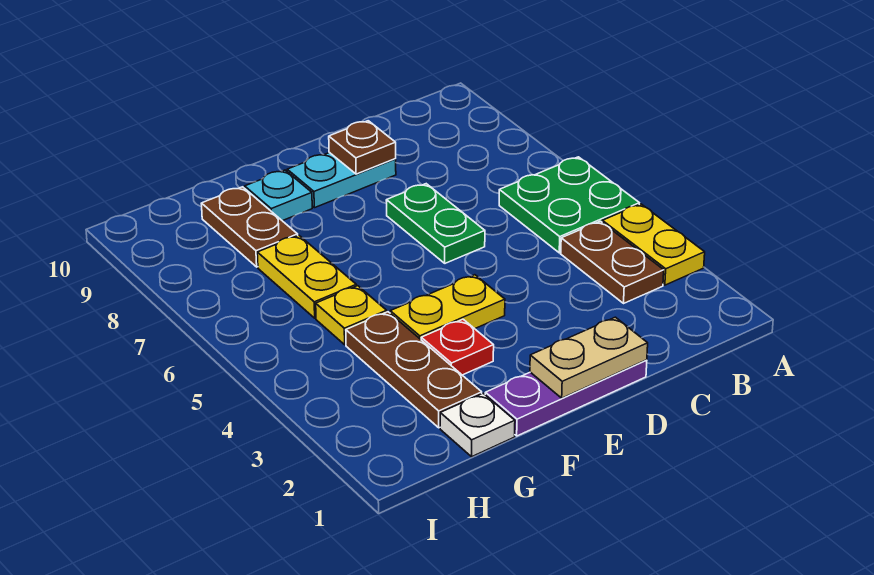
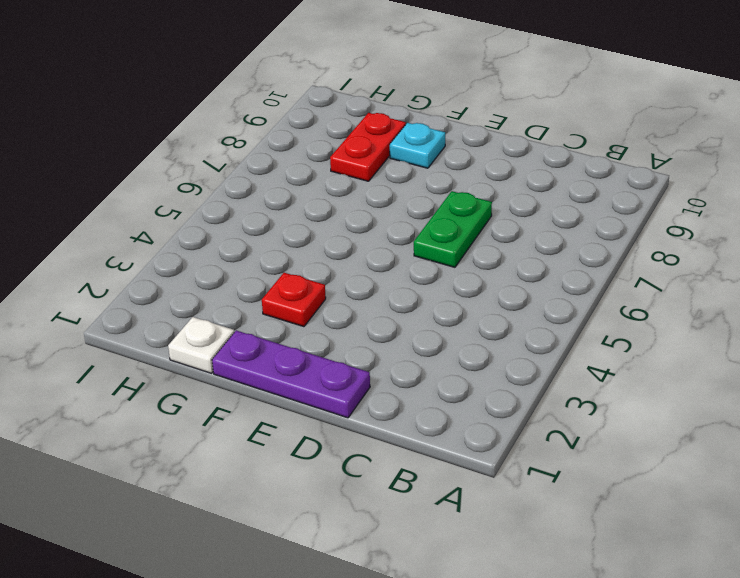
red 1x2 plate [330,113,406,181] -> brown 1x2 plate [201,187,298,267]
none -> yellow 1x2 plate [602,204,705,285]
none -> green 2x2 plate [499,157,639,253]
none -> brown 1x2 plate [561,221,664,303]

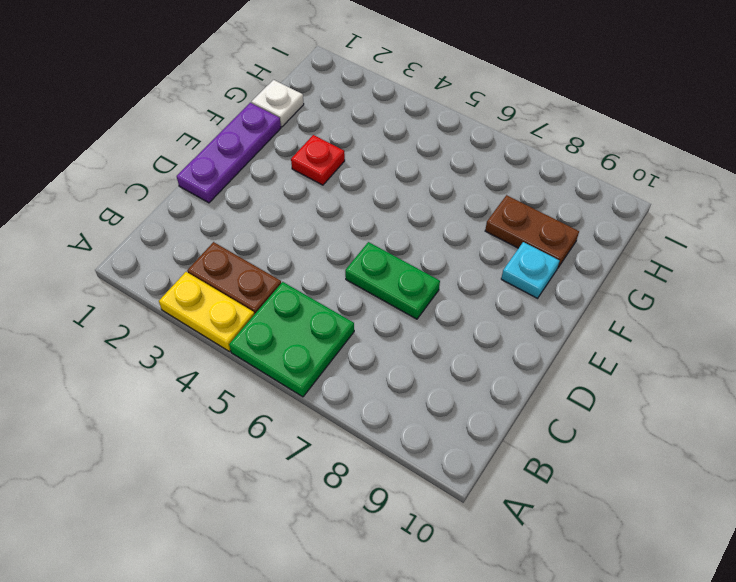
none -> cyan 1x2 plate [287,153,396,208]
none -> yellow 1x2 plate [390,275,505,339]
none -> brown 1x3 plate [346,312,482,428]

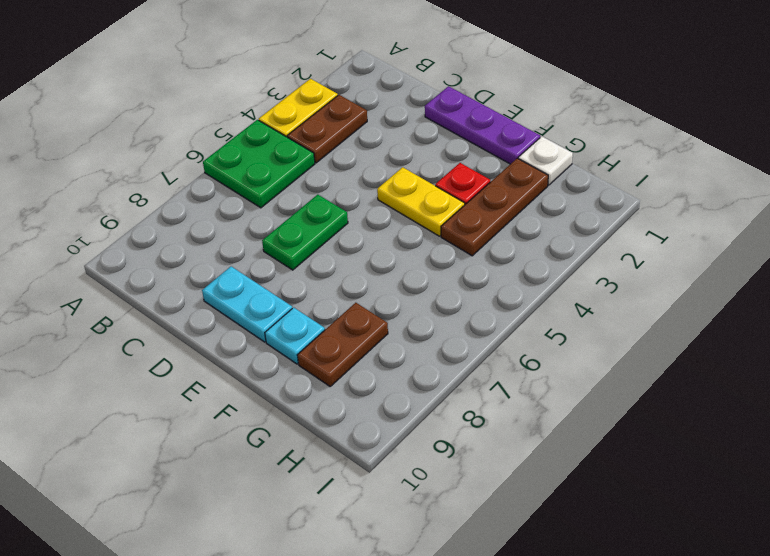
none -> yellow 1x1 plate [316,286,387,345]
none -> yellow 1x2 plate [257,235,356,318]
none -> tan 1x2 plate [530,317,648,398]

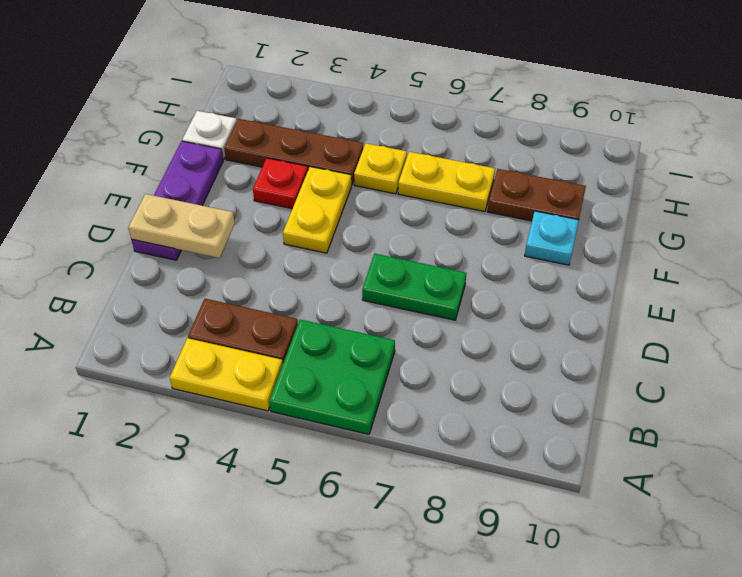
tan 1x2 plate [128,194,235,258] -> tan 1x2 plate turned to [530,317,648,398]
none -> cyan 1x2 plate [287,153,396,208]
none -> brown 1x1 plate [329,121,396,174]

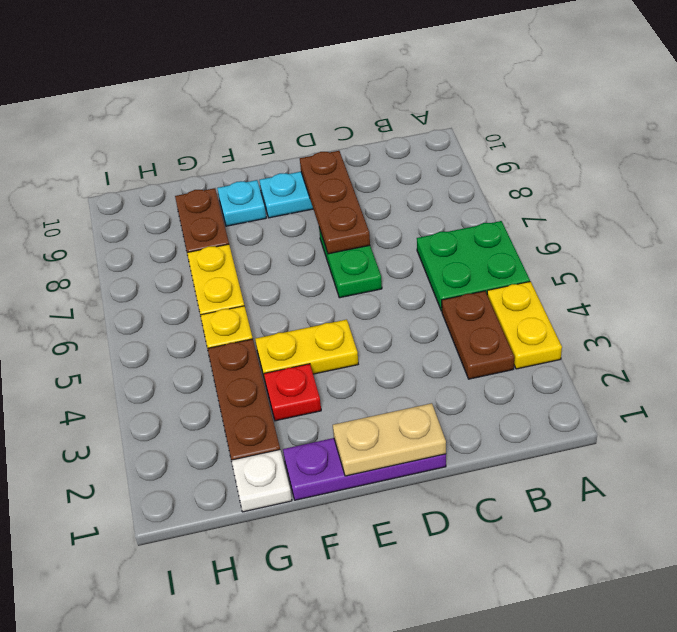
brown 1x3 plate [300,151,370,254] -> brown 1x1 plate [329,121,396,174]

